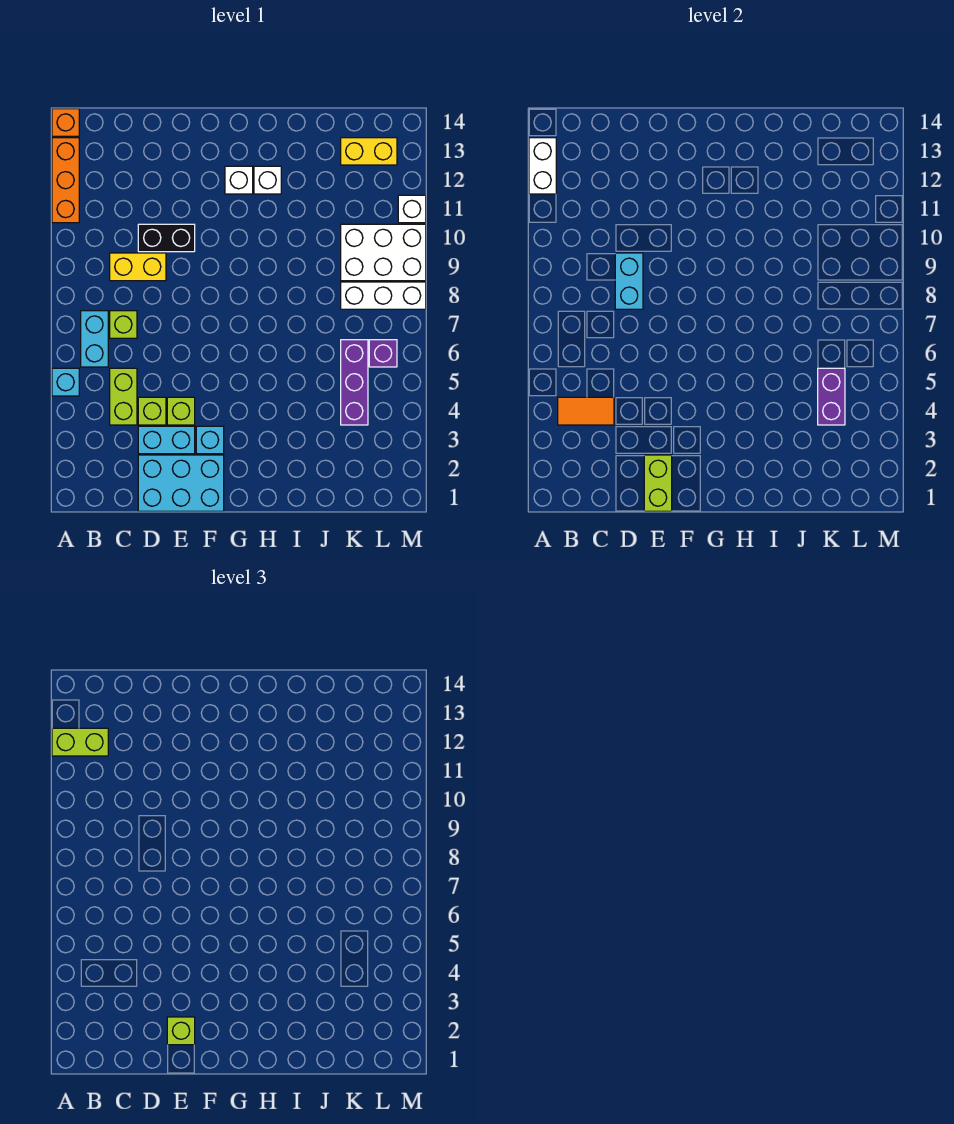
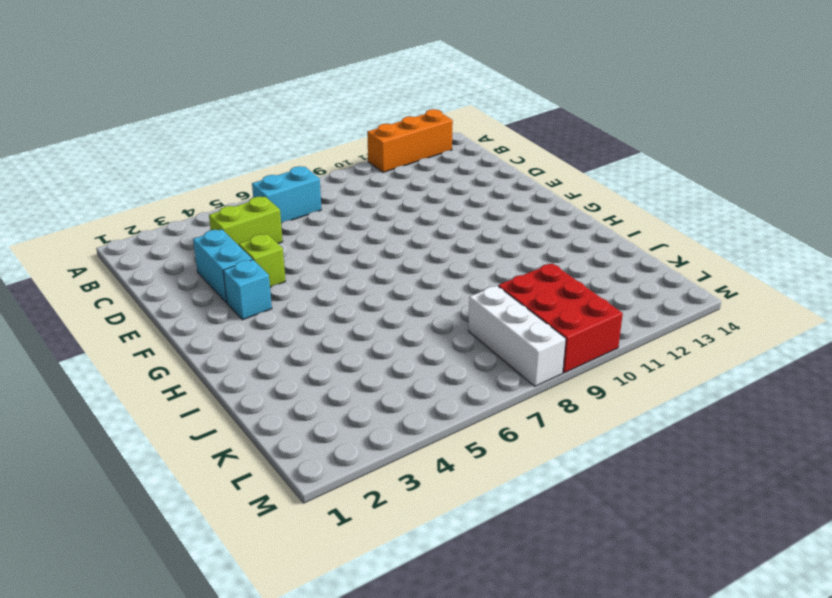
red 2x3 brick [498,263,623,373] -> white 2x3 brick [341,224,426,281]
none -> cyan 1x1 brick [52,368,79,396]
none -> orange 1x1 brick [52,109,79,136]
none -> lime 1x1 brick [110,311,137,338]

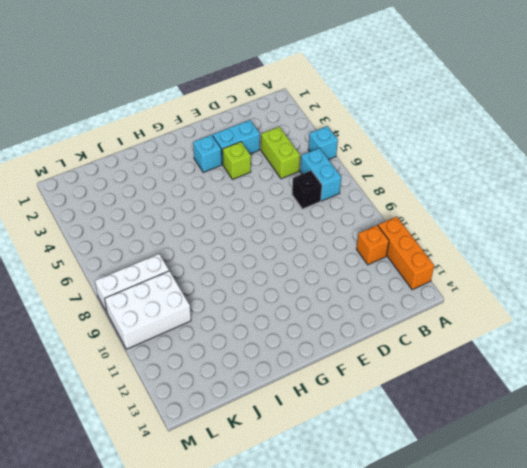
orange 1x1 brick [356,225,389,265] -> orange 1x1 brick moved to [52,109,79,136]
black 1x1 brick [292,171,322,209] -> lime 1x1 brick [110,311,137,338]
none -> yellow 1x2 brick [110,253,166,281]
none -> cyan 2x3 brick [138,455,224,511]
none -> lime 1x1 brick [138,397,166,425]

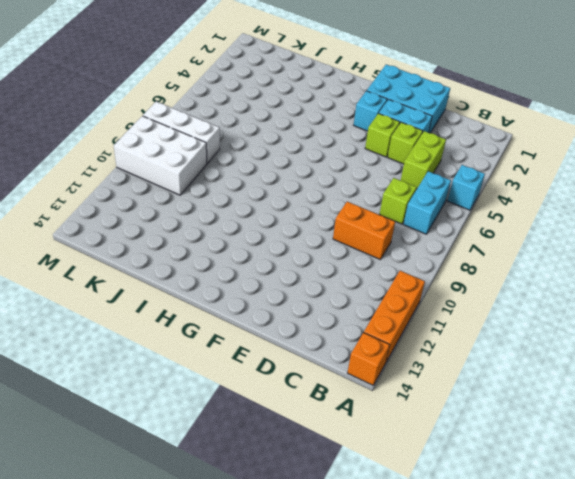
orange 1x2 brick [333,202,395,260] -> yellow 1x2 brick [110,253,166,281]
none -> black 1x2 brick [138,224,195,252]
none -> white 1x1 brick [225,166,253,194]
none -> white 1x1 brick [254,166,281,194]

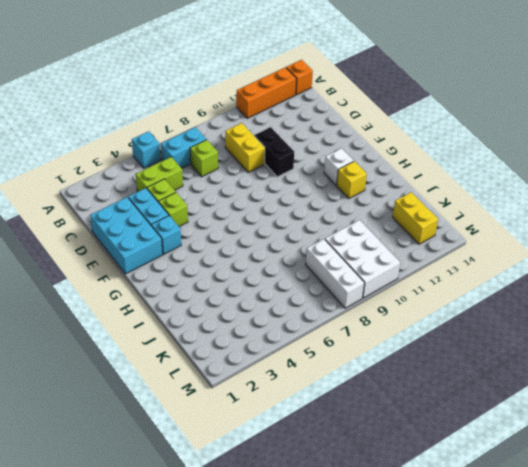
yellow 1x1 brick [337,161,367,199] -> white 1x1 brick [254,166,281,194]
none -> purple 1x3 brick [341,340,368,425]
none -> purple 1x1 brick [369,340,397,367]
none -> white 1x1 brick [398,195,426,223]

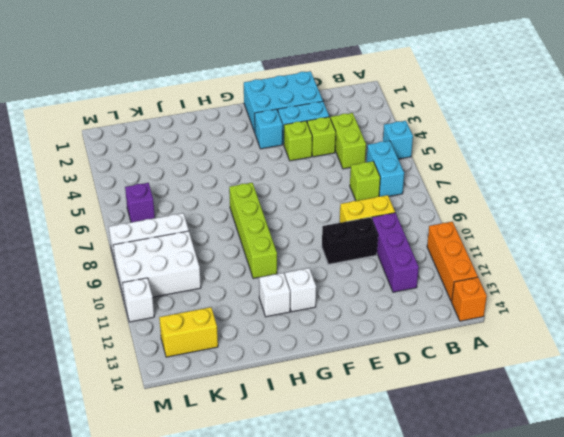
purple 1x3 brick [372,213,419,292] -> purple 1x3 brick moved to [341,340,368,425]
lime 1x4 brick [229,183,277,278] -> none
none -> white 1x2 brick [529,138,556,194]
none -> orange 1x2 tile [558,397,614,425]
none -> cyan 1x2 brick [615,253,643,309]

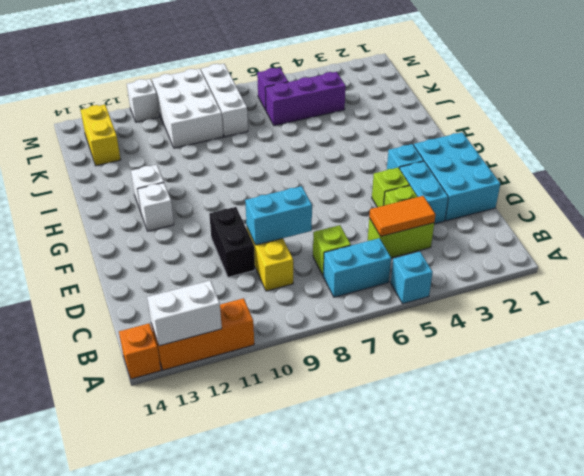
orange 1x2 tile [369,196,435,237] -> orange 1x2 tile turned to [558,397,614,425]
none -> lime 1x2 brick [644,455,672,511]
none -> purple 1x2 brick [818,368,845,425]
none -> lime 1x2 brick [52,728,108,756]

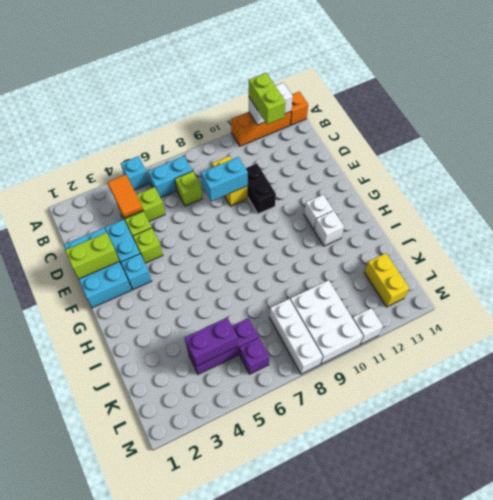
none -> lime 1x1 brick [167,1017,195,1045]

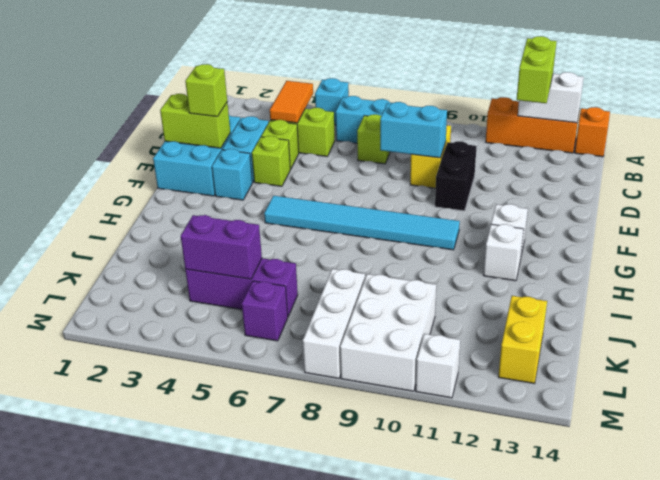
cyan 1x6 tile [264,196,460,250] -> none

